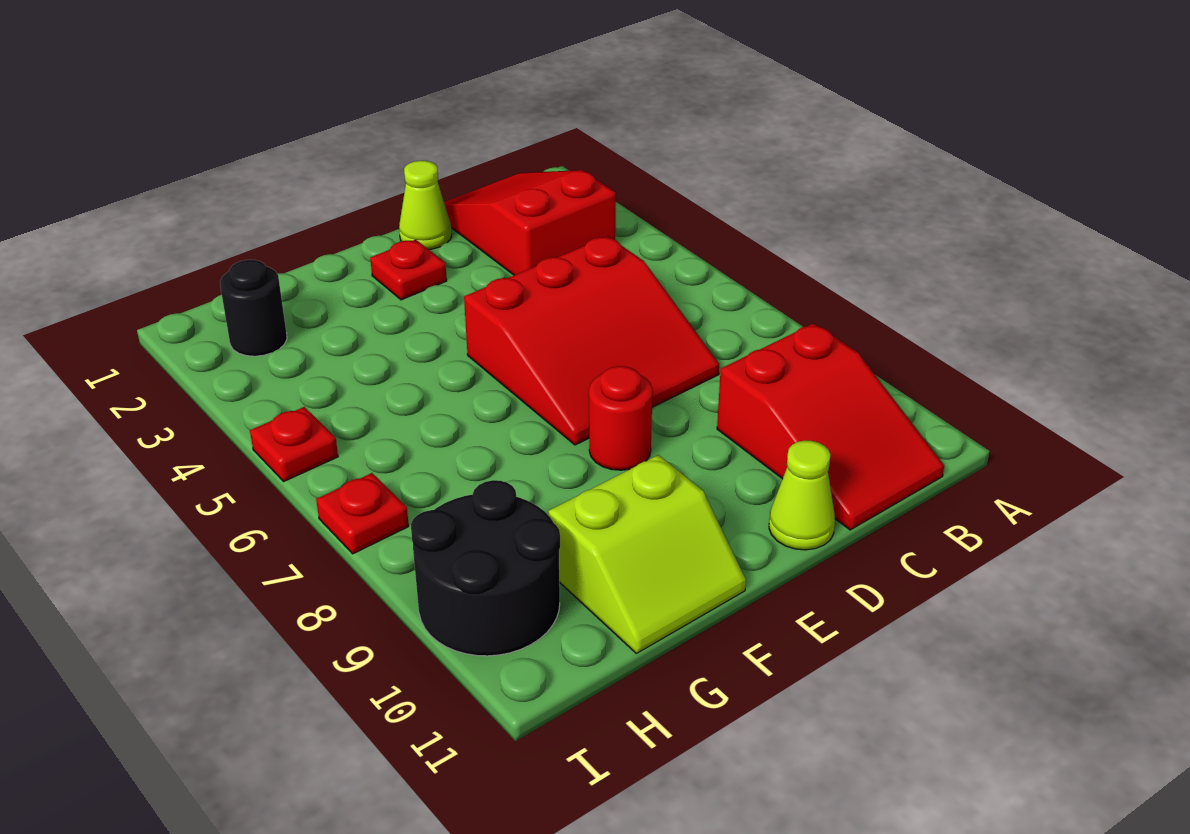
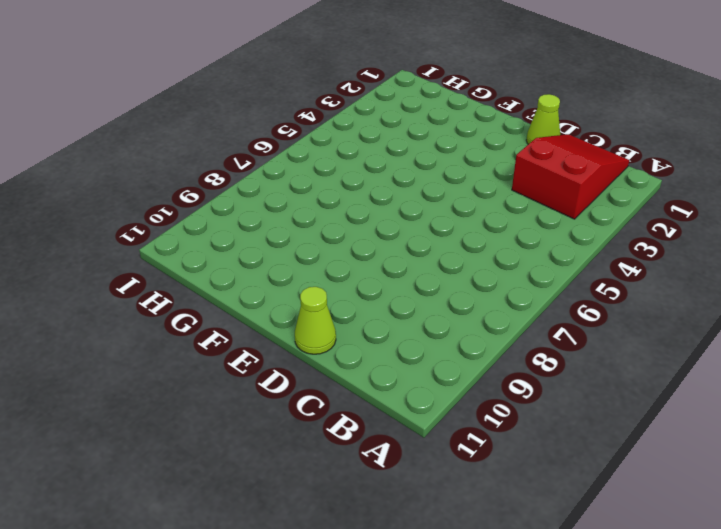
none -> red 2x3 slope [717,323,944,530]
none -> red 3x3 slope [464,236,719,445]
none -> red 1x1 plate [370,240,447,300]

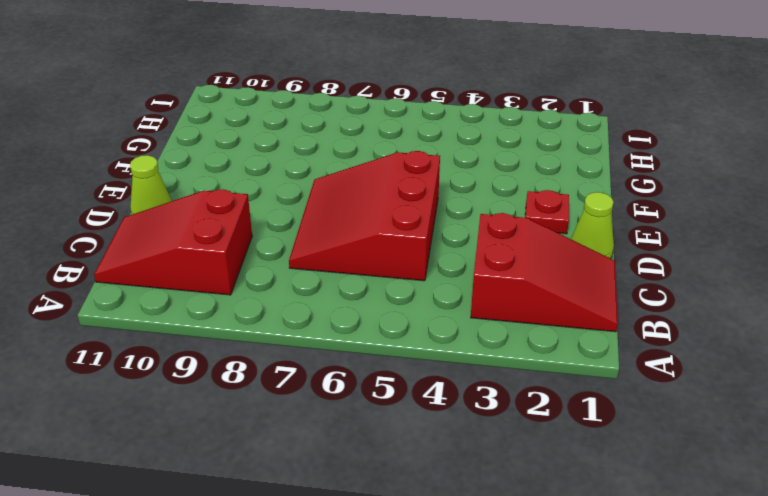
none -> red 1x1 round brick [589,366,653,470]
none -> lime 2x2 slope [548,455,746,653]
none -> black 1x1 round brick [220,260,287,356]

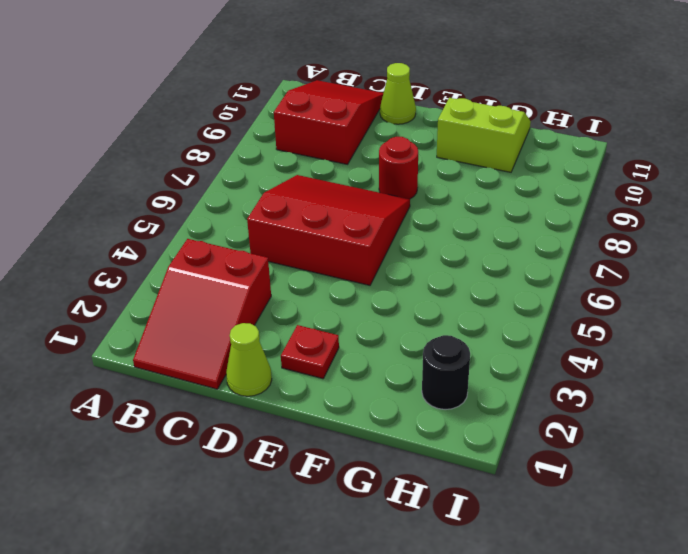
none -> black 2x2 round brick [411,480,560,656]
none -> red 1x1 plate [250,407,338,481]
none -> red 1x1 plate [316,473,409,554]

